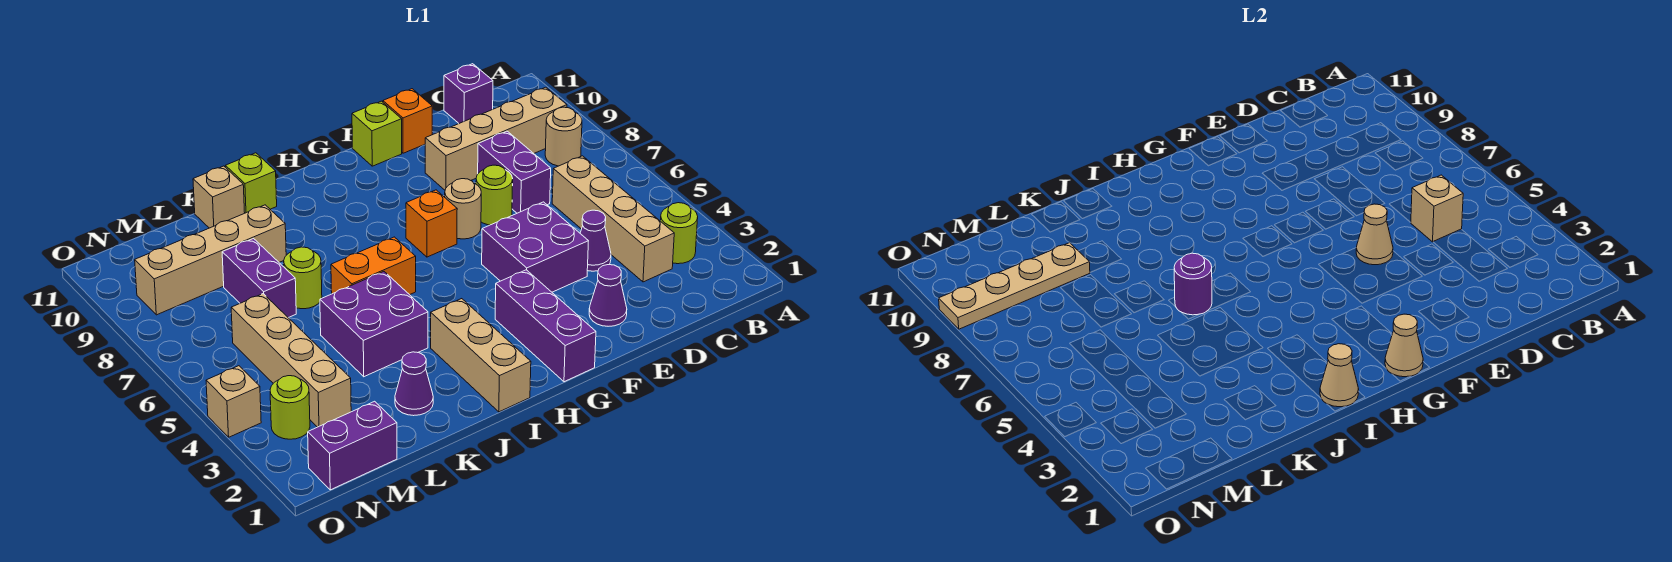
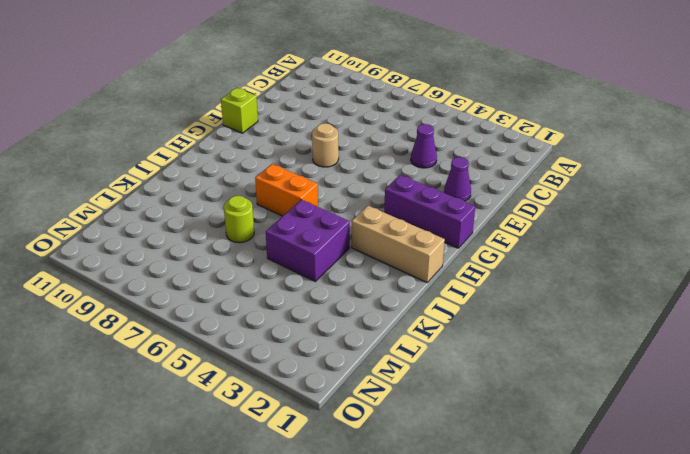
orange 1x2 brick [255,164,318,216] -> orange 1x2 brick turned to [331,237,416,295]
none -> lime 1x1 round brick [660,203,698,264]
none -> tan 1x1 round brick [545,107,582,166]
none -> tan 1x4 brick [425,87,567,190]
none -> tan 1x4 brick [552,156,674,282]

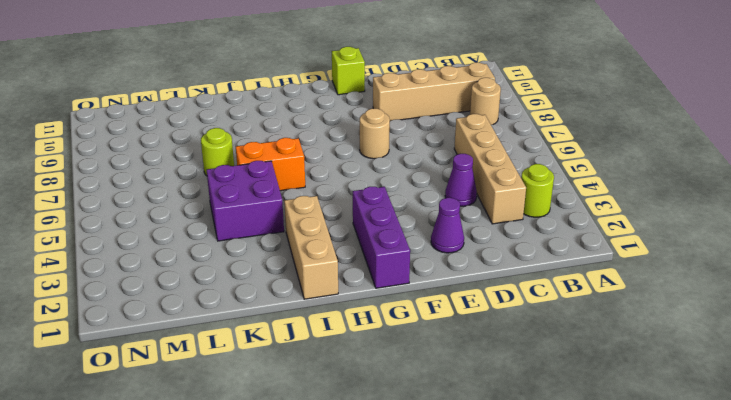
none -> purple 1x1 brick [444,64,493,123]
none -> purple 1x2 brick [478,131,551,213]
none -> purple 2x2 brick [482,202,588,292]
none -> lime 1x1 round brick [476,165,513,225]

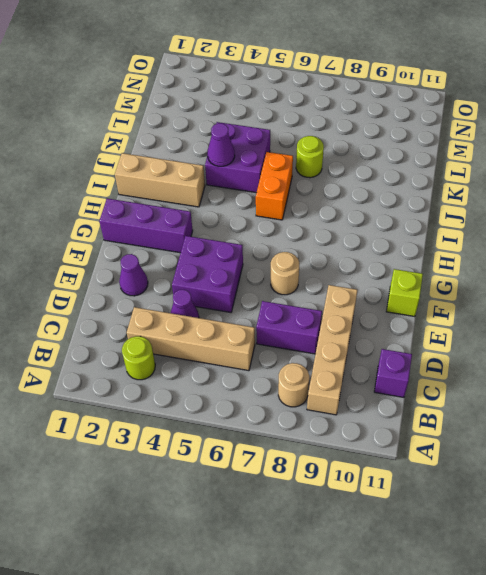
purple 1x1 cone [207,123,235,166] -> purple 1x1 cone moved to [395,352,433,416]
none -> lime 1x1 round brick [476,165,513,225]
none -> orange 1x1 brick [383,89,432,153]
none -> orange 1x1 brick [406,190,457,257]
none -> lime 1x1 brick [225,153,277,213]

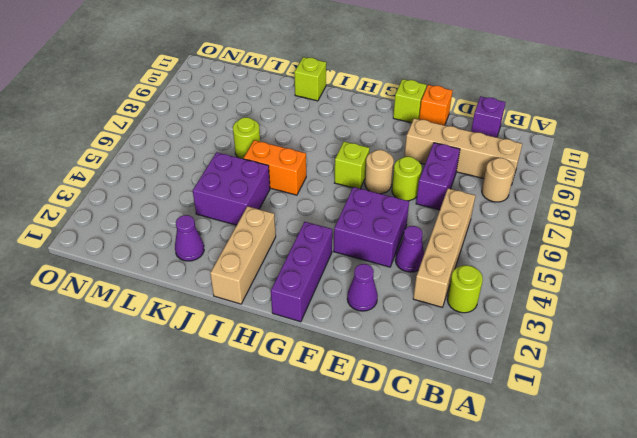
lime 1x1 brick [335,142,369,189] -> orange 1x1 brick [406,190,457,257]
none -> tan 1x4 brick [135,205,286,315]
none -> tan 1x1 brick [193,166,245,228]
none -> purple 1x2 brick [222,239,296,318]
none -> purple 1x2 brick [308,401,397,490]

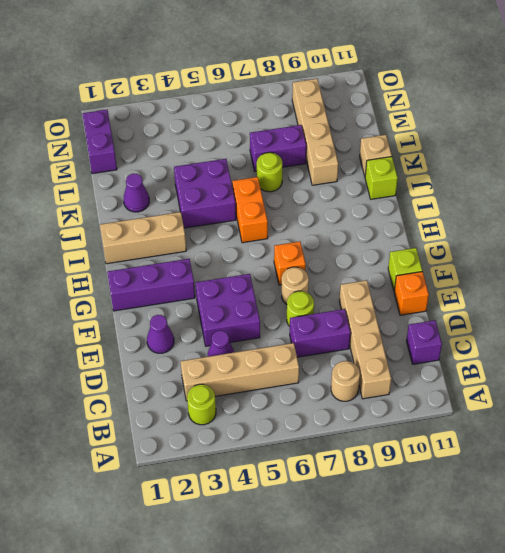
none -> tan 1x4 brick [231,294,351,427]
none -> lime 1x1 round brick [270,376,310,439]
none -> tan 1x1 brick [206,366,261,437]
none -> tan 1x1 brick [1411,175,1463,242]

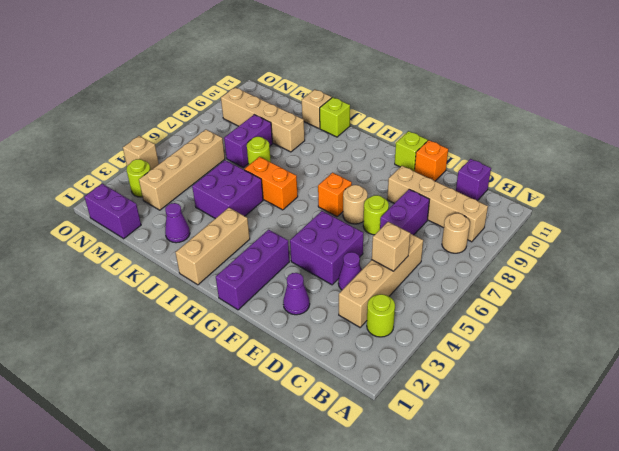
none -> tan 1x1 cone [1356,204,1393,265]
none -> tan 1x1 cone [1385,314,1423,377]
none -> tan 1x1 cone [1320,344,1359,407]
none -> purple 1x1 round brick [1174,253,1212,315]

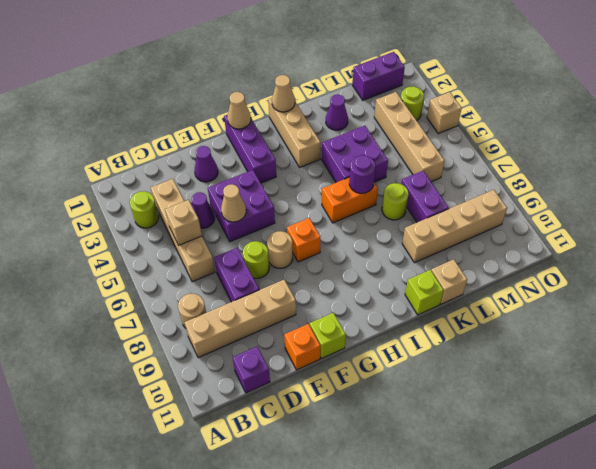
none -> tan 1x4 plate [939,243,1090,329]

